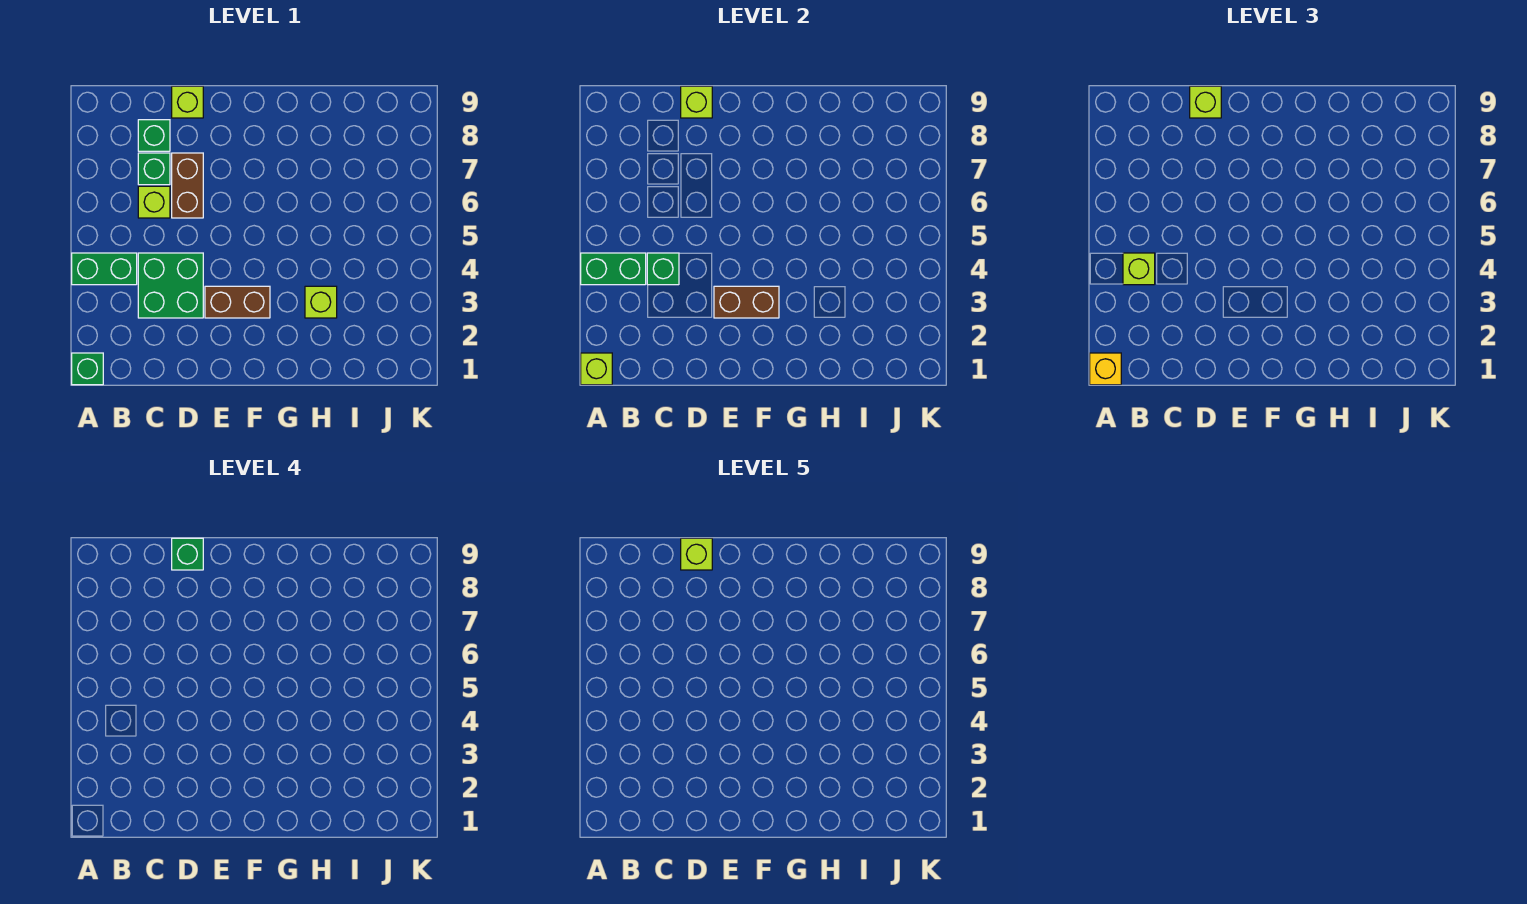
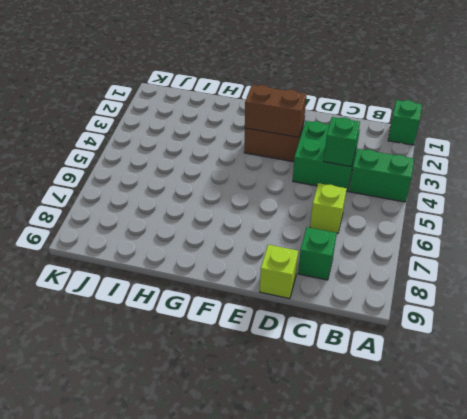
none -> green 1x1 brick [138,153,170,185]
none -> brown 1x2 brick [172,153,203,218]
none -> lime 1x1 brick [305,286,337,318]

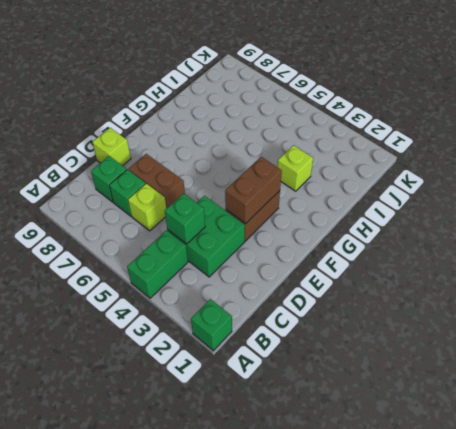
none -> lime 1x1 brick [581,353,612,385]
none -> green 1x2 brick [581,253,646,285]
none -> lime 1x1 brick [681,86,712,118]

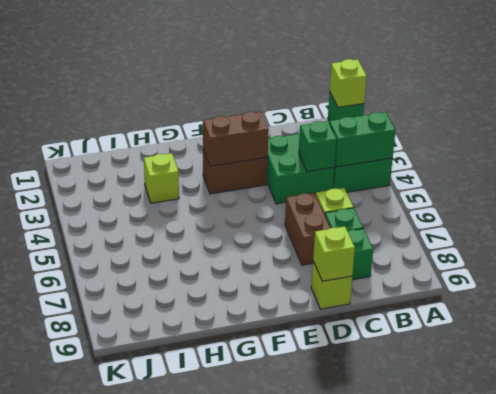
none -> yellow 1x1 brick [1090,353,1121,385]
none -> lime 1x1 brick [1123,253,1155,285]
none -> lime 1x1 brick [1190,86,1221,118]

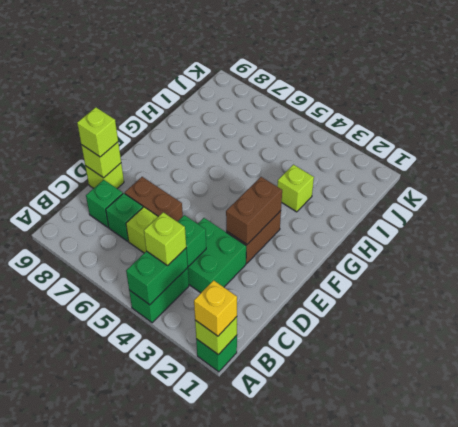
none -> green 1x1 brick [172,538,203,570]
none -> lime 1x1 brick [681,538,712,570]

